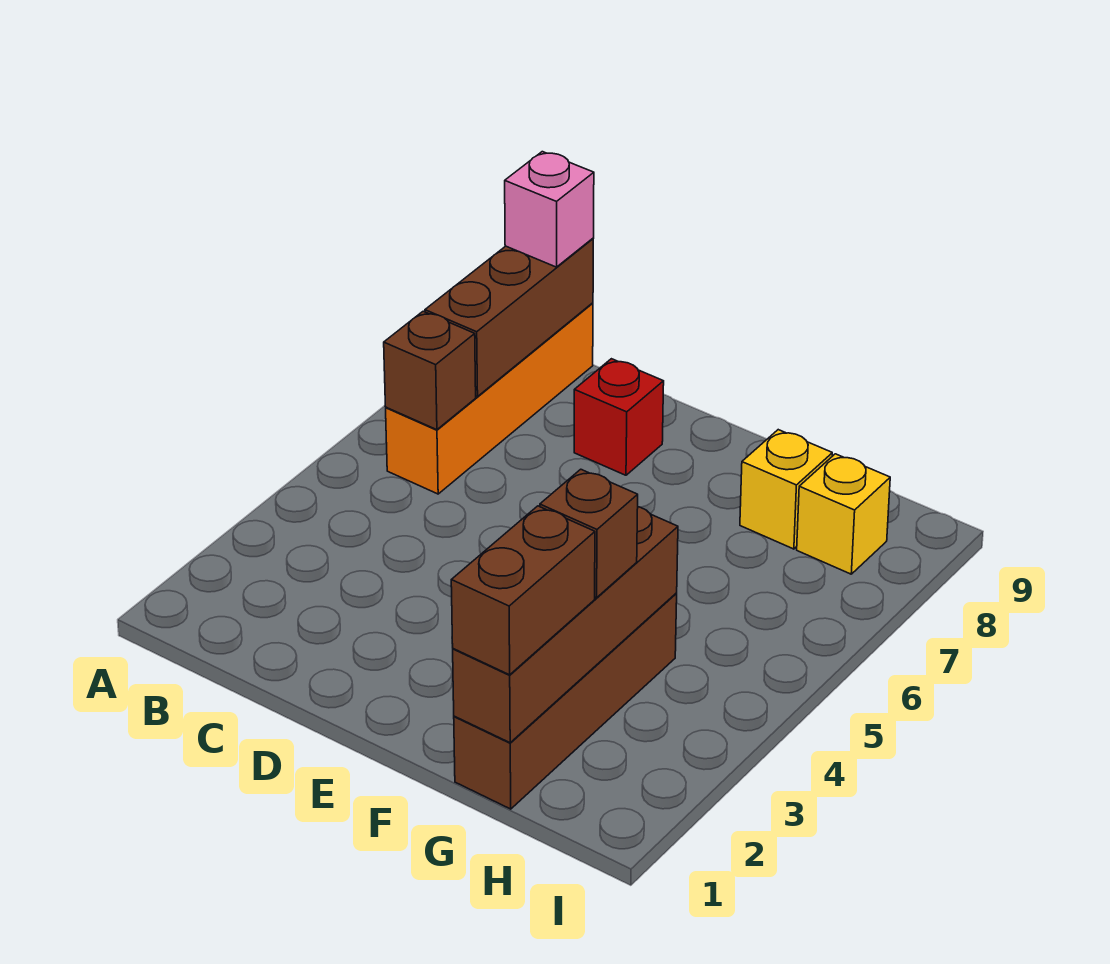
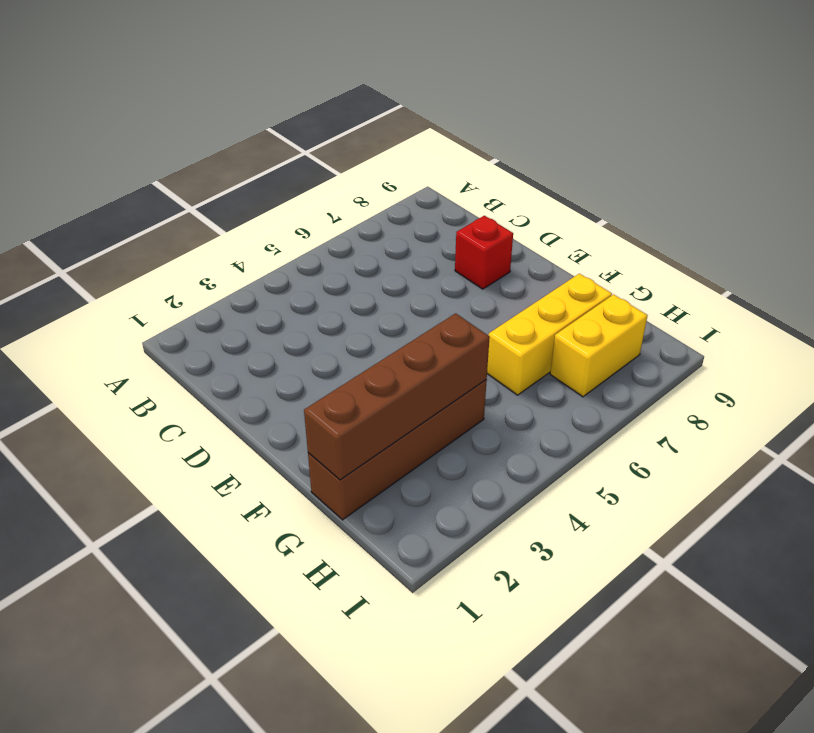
yellow 1x3 brick [487,274,612,395] -> yellow 1x1 brick [740,430,832,549]
yellow 1x2 brick [550,294,648,397] -> yellow 1x1 brick [797,454,890,574]
none -> orange 1x4 brick [386,303,593,494]
none -> brown 1x1 brick [384,311,476,430]

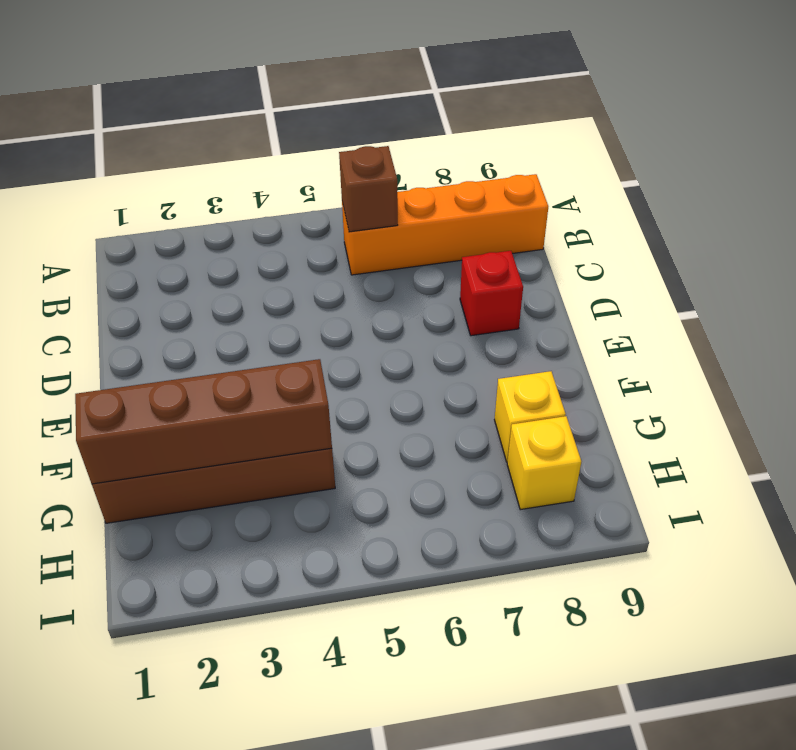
none -> brown 1x3 brick [425,239,593,397]
none -> pink 1x1 brick [505,152,594,267]

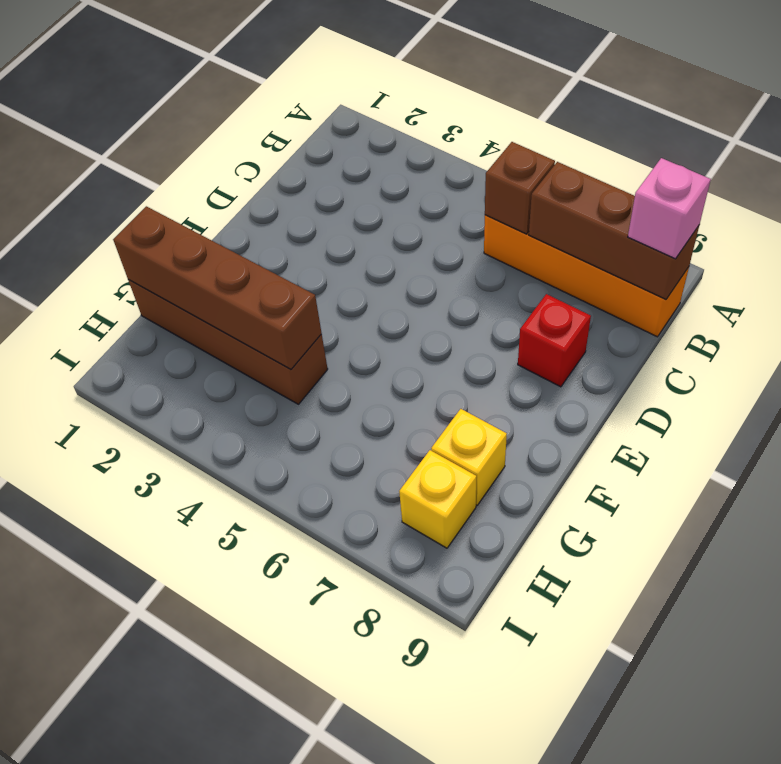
none -> brown 1x2 brick [451,506,595,675]
none -> brown 1x1 brick [540,469,638,598]

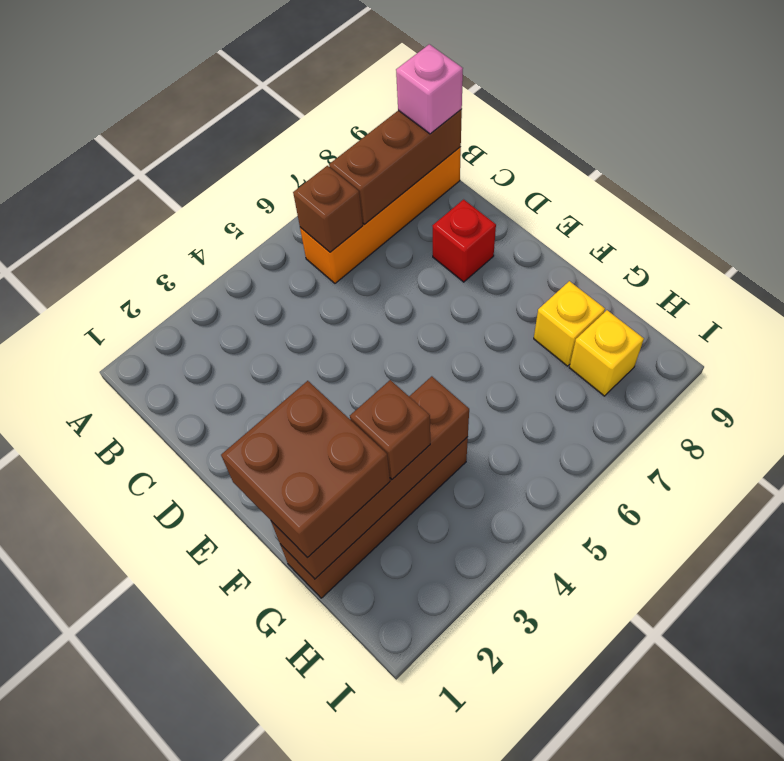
brown 2x2 brick [221,381,390,557] -> brown 1x2 brick [451,506,595,675]

